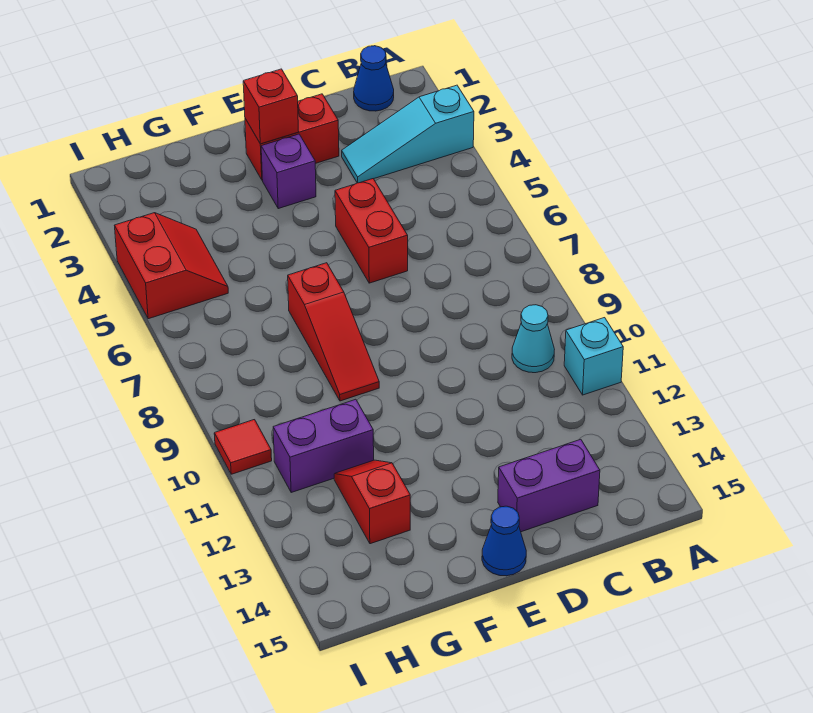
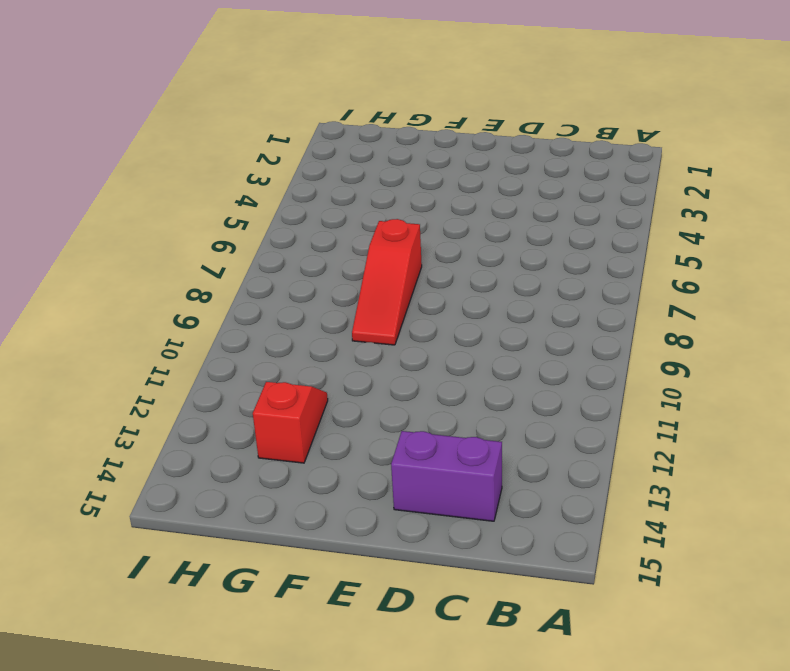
none -> cyan 1x3 slope [342,85,474,183]
none -> cyan 1x1 brick [564,318,623,395]
none -> blue 1x1 cone [354,46,394,111]

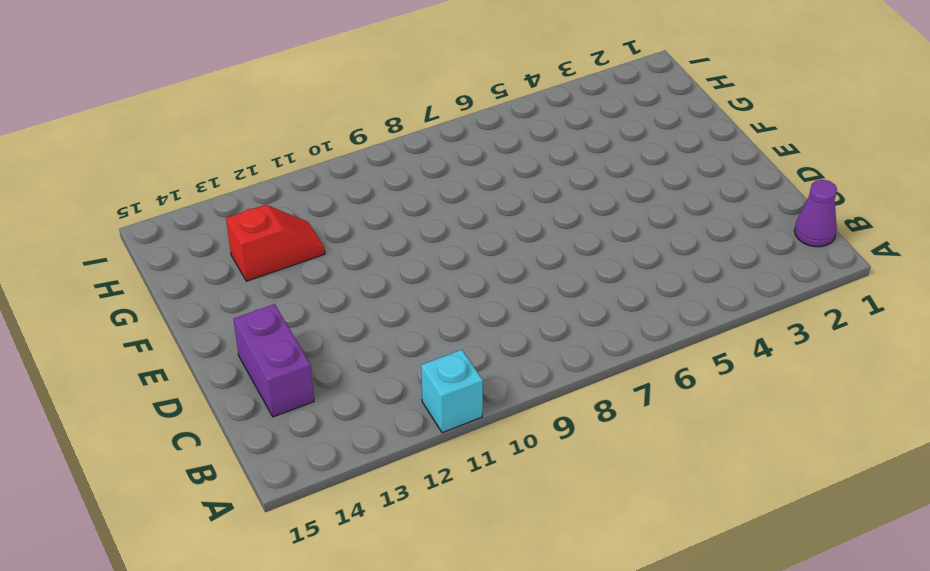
purple 1x1 cone [795,180,837,247] -> blue 1x1 cone [354,46,394,111]
none -> cyan 1x3 slope [342,85,474,183]
none -> cyan 1x1 cone [512,305,554,373]
none -> red 1x2 brick [245,94,339,180]

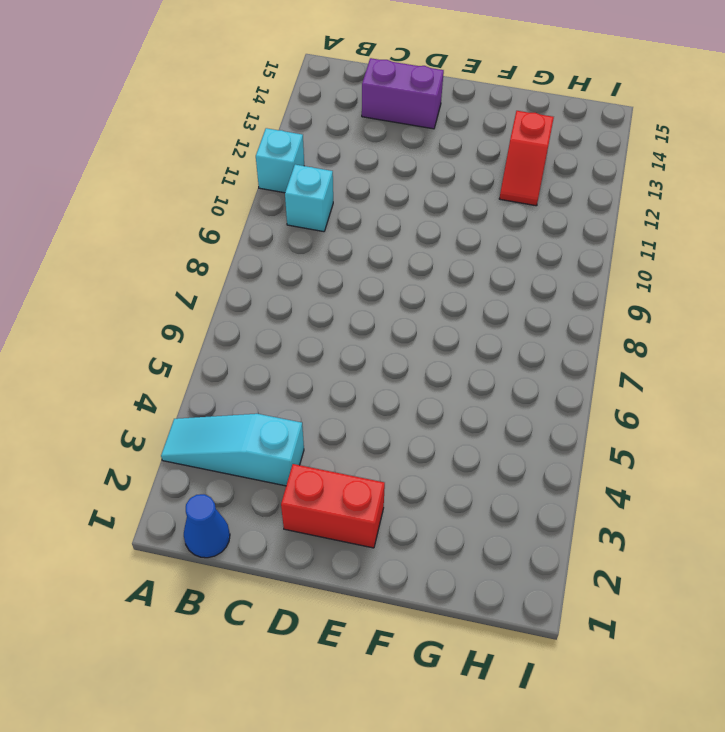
cyan 1x3 slope [161,414,304,486] -> cyan 1x3 slope turned to [342,85,474,183]
cyan 1x1 brick [285,164,333,232] -> cyan 1x1 cone [512,305,554,373]
none -> red 1x2 brick [335,179,408,283]
none -> purple 1x1 brick [261,134,316,209]
none -> blue 1x1 cone [482,506,526,576]

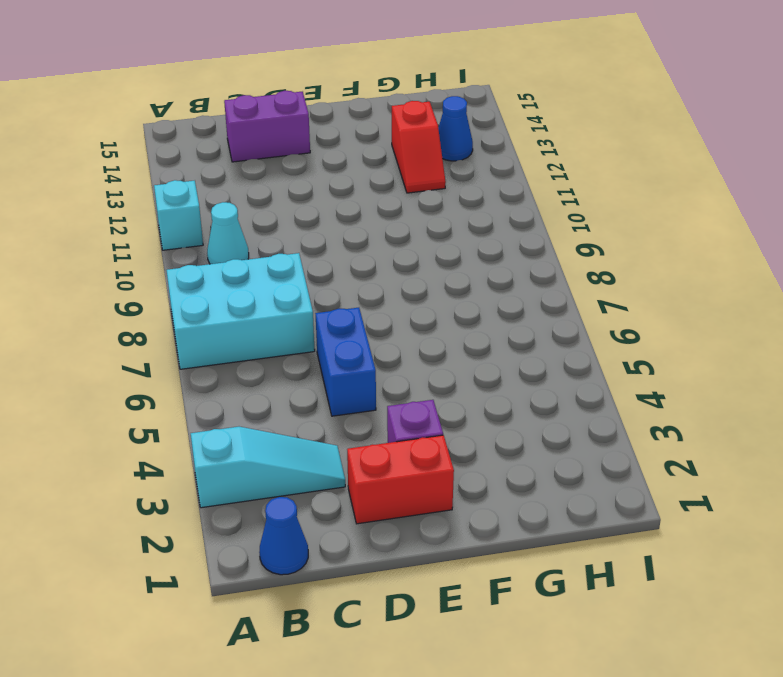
cyan 2x3 brick [166,253,315,369] -> none
blue 1x2 brick [315,308,376,416] -> red 1x2 brick [335,179,408,283]
blue 1x1 cone [438,96,473,161] -> blue 1x1 cone moved to [482,506,526,576]
none -> red 1x3 slope [288,263,379,401]
none -> purple 1x2 brick [273,399,374,492]
none -> red 2x2 slope [115,213,228,319]

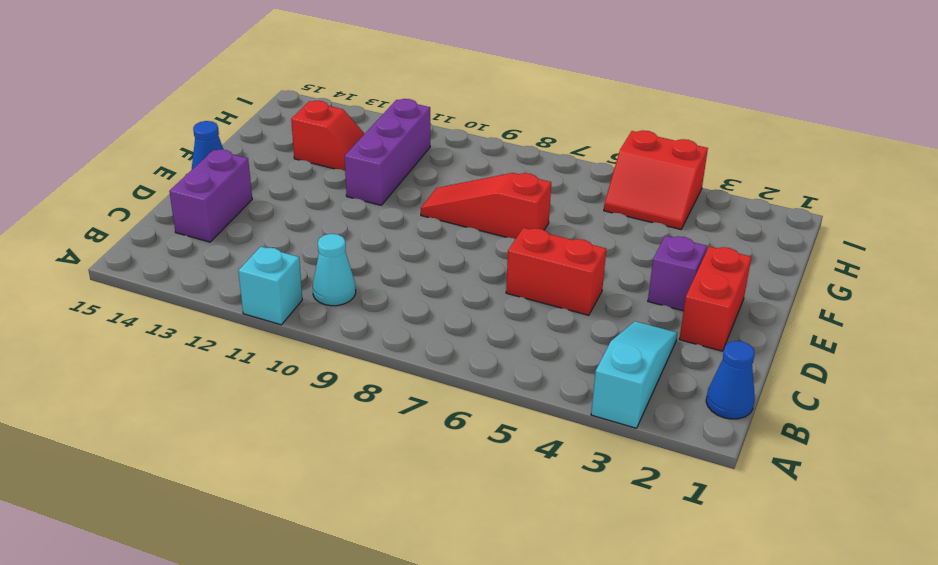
purple 1x3 brick [345,99,430,205] -> purple 1x2 brick [273,399,374,492]
none -> red 1x1 tile [214,420,272,474]
none -> red 1x1 brick [243,69,299,144]

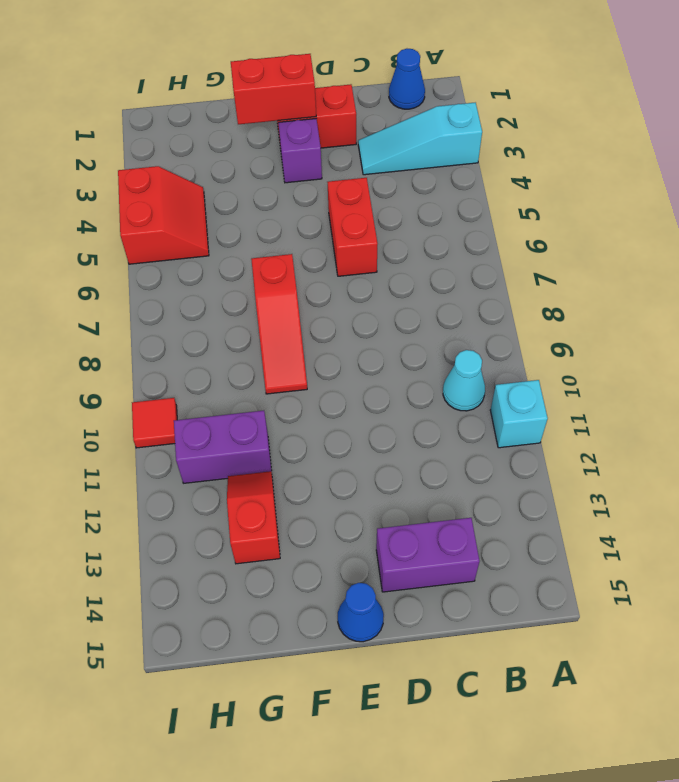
red 1x2 brick [231,54,316,124] -> red 1x1 brick [243,69,299,144]

